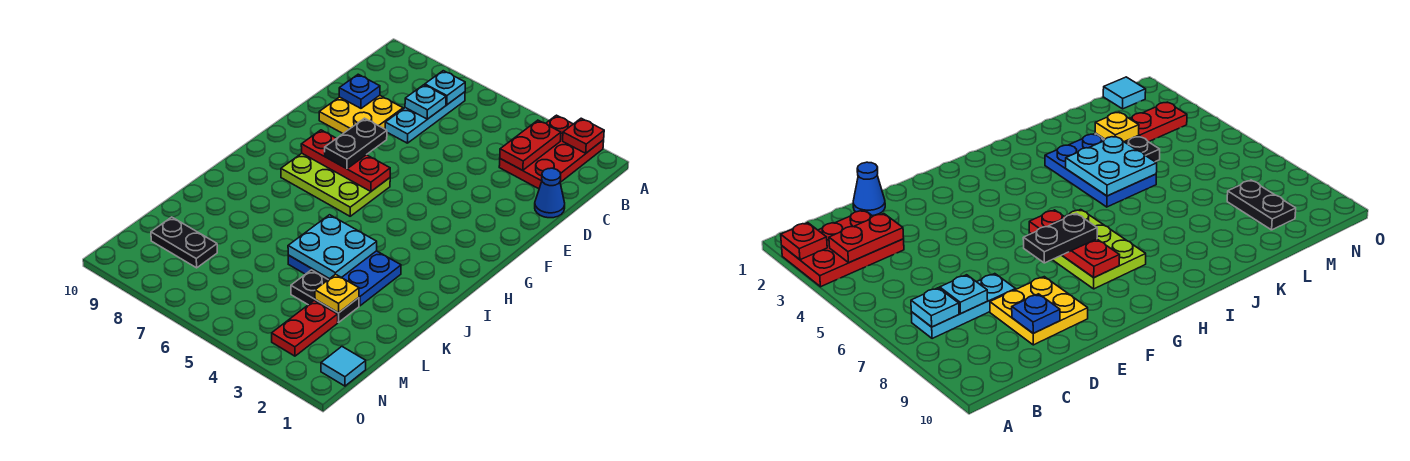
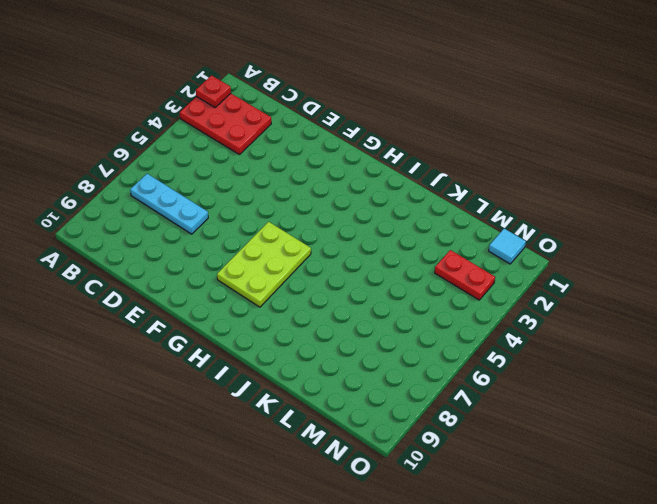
none -> blue 1x1 cone [535,168,565,218]
none -> yellow 2x2 plate [319,95,403,133]
none -> blue 2x3 plate [288,251,401,306]

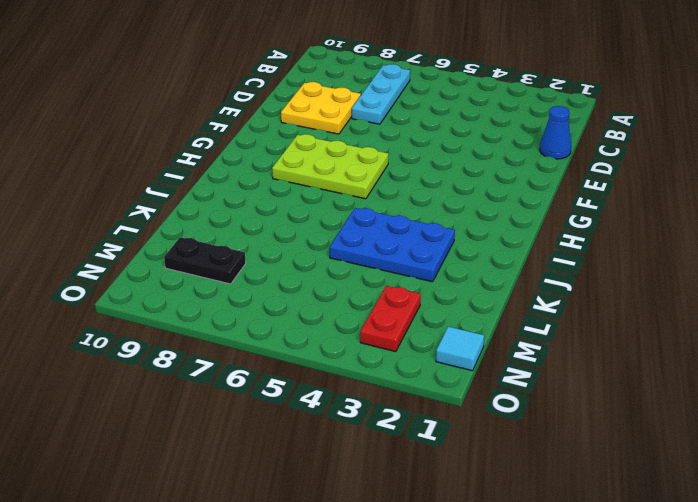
none -> red 2x3 plate [499,115,604,189]
none -> black 1x2 plate [291,270,359,322]
none -> red 1x1 plate [563,118,604,153]

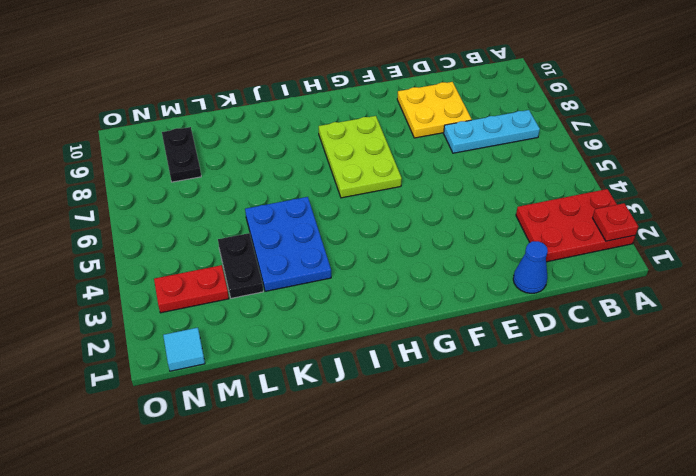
none -> red 1x2 plate [500,120,561,170]
none -> cyan 1x1 plate [425,71,465,105]
none -> cyan 1x1 plate [405,85,446,119]

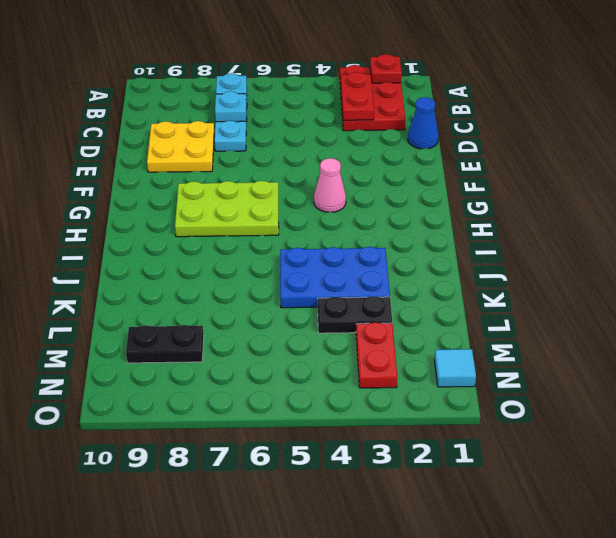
pink 1x1 cone [314,158,346,212] -> none
none -> blue 1x1 plate [339,74,380,108]
none -> red 1x3 plate [301,130,390,191]
none -> cyan 2x2 plate [288,215,377,279]

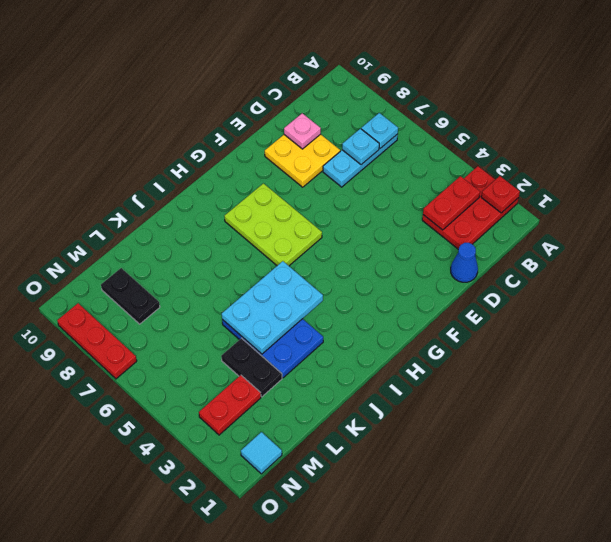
pink 1x1 plate [284,113,321,149] -> blue 1x1 plate [339,74,380,108]
cyan 2x3 plate [222,261,323,354] -> cyan 2x2 plate [288,215,377,279]
red 1x3 plate [57,303,137,379] -> red 1x3 plate moved to [301,130,390,191]
none -> yellow 1x1 plate [315,274,359,313]
none -> black 1x2 plate [325,118,387,169]

